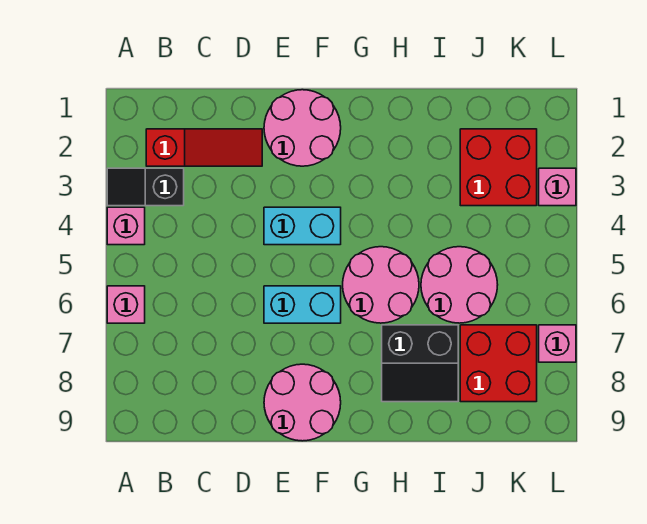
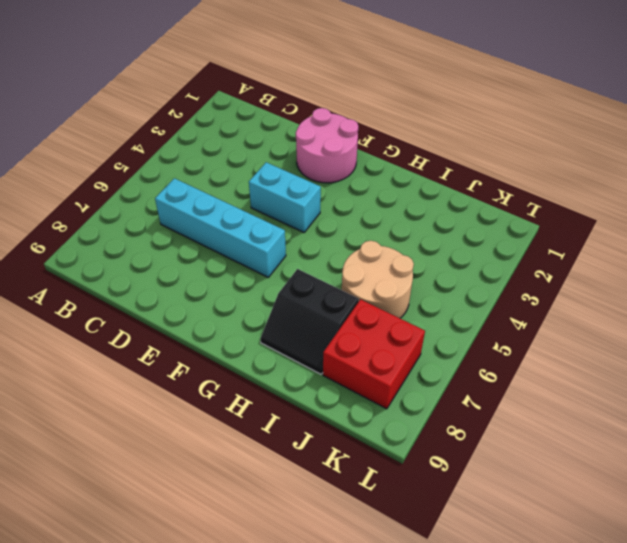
cyan 1x4 brick [155,178,286,277] -> cyan 1x2 brick [264,286,341,323]
tan 2x2 round brick [342,241,414,318] -> pink 2x2 round brick [421,247,498,323]
none -> black 1x2 slope [107,168,184,206]
none -> pink 1x1 brick [107,207,145,245]
none -> pink 1x1 brick [107,286,145,323]

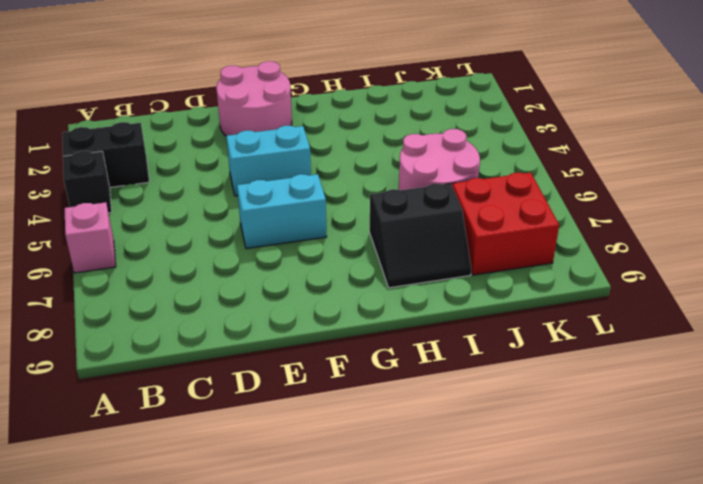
black 1x2 brick [62,122,149,187] -> black 1x2 slope [107,168,184,206]
black 1x1 brick [63,151,112,213] -> pink 1x1 brick [107,207,145,245]
none -> red 1x3 slope [146,129,262,166]
none -> pink 2x2 round brick [264,364,341,441]
none -> pink 2x2 round brick [343,247,419,323]

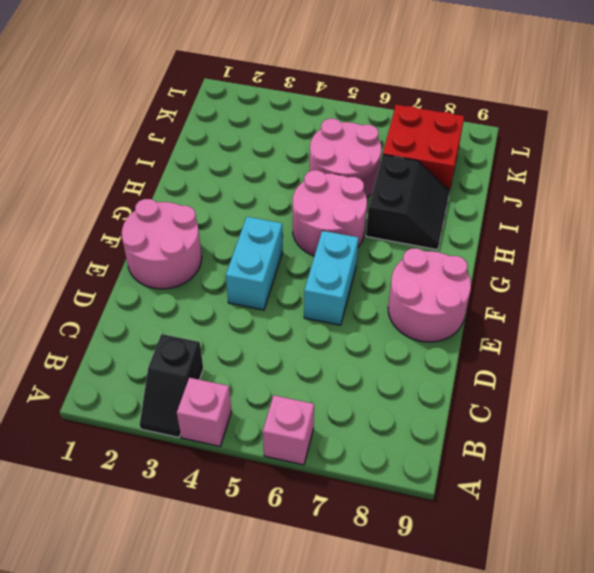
none -> red 1x3 slope [146,129,262,166]
none -> red 2x2 brick [460,129,537,206]
none -> pink 1x1 brick [539,168,576,206]

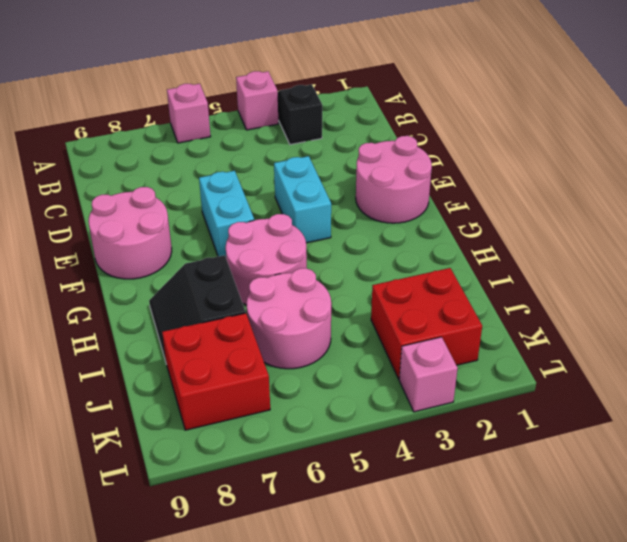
none -> red 1x3 slope [146,129,262,166]
none -> pink 1x1 brick [539,325,576,362]

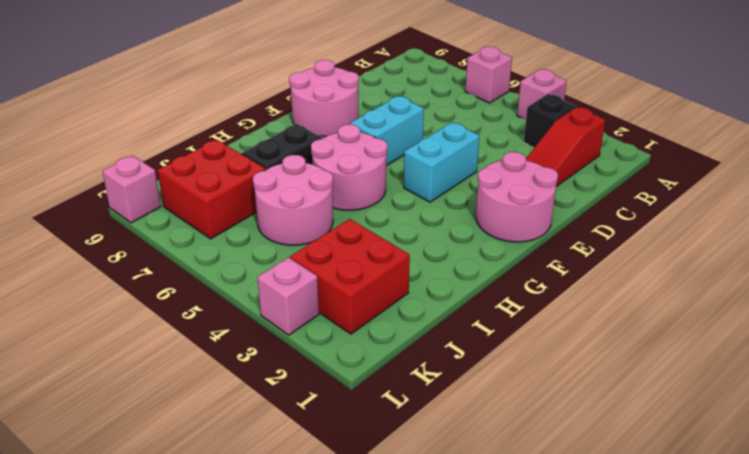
pink 1x1 brick [102,156,161,223] -> pink 1x1 brick moved to [539,325,576,362]

